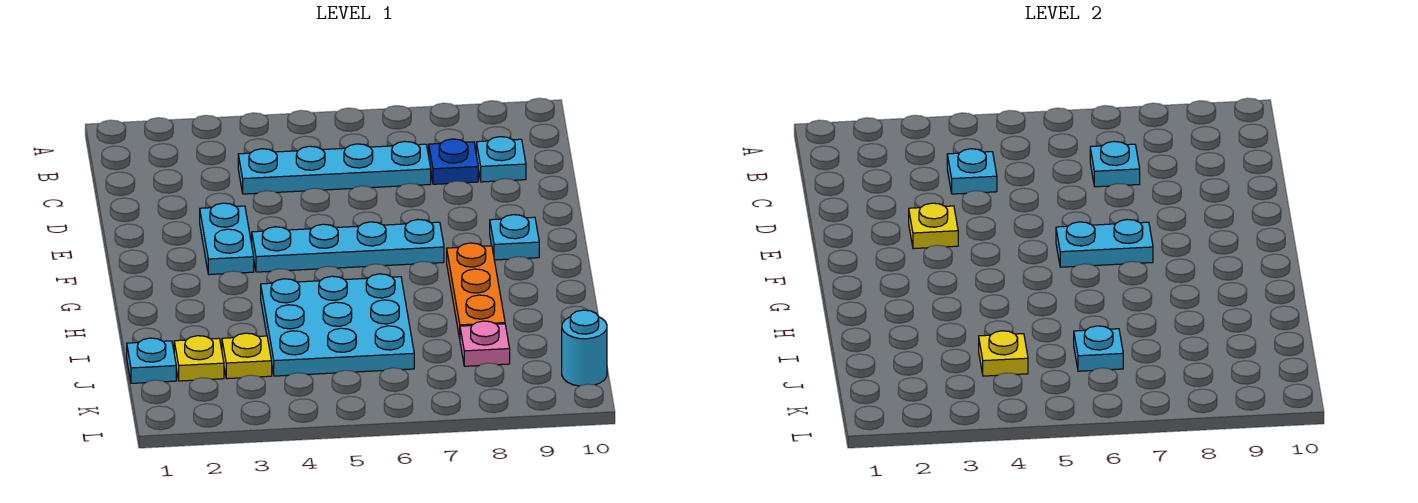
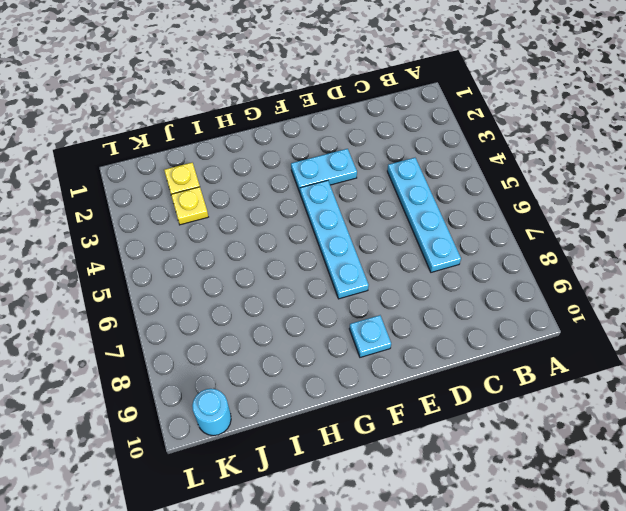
none -> blue 1x1 plate [429,139,478,184]
none -> cyan 1x1 plate [476,137,526,182]
none -> orange 1x3 plate [447,243,505,338]

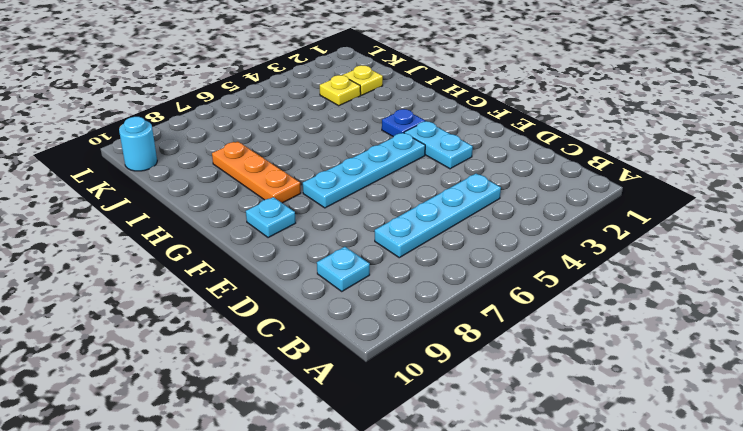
blue 1x1 plate [382,109,425,137] -> blue 1x1 plate moved to [429,139,478,184]
none -> cyan 3x3 plate [261,274,414,376]
none -> cyan 1x1 plate [127,338,176,383]
none -> pink 1x1 plate [460,321,510,366]

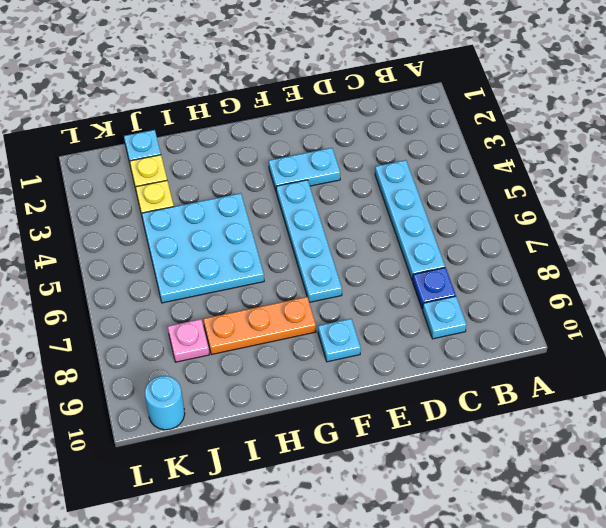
none -> cyan 1x1 plate [947,149,997,194]
none -> cyan 1x1 plate [1090,141,1140,187]
none -> yellow 1x1 plate [909,203,958,249]

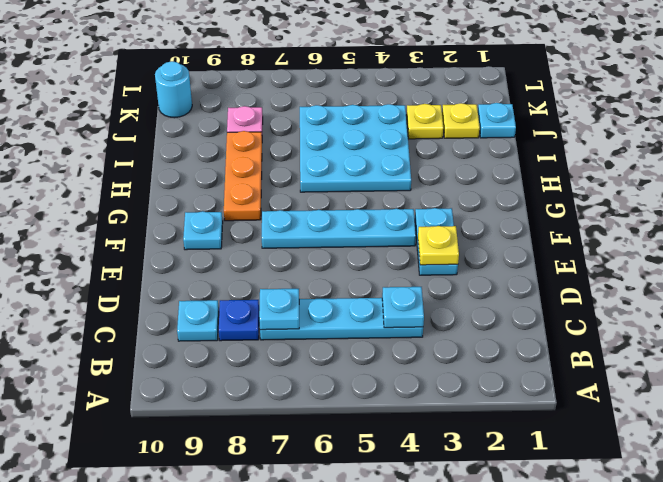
none -> cyan 1x2 plate [1056,220,1153,267]
none -> yellow 1x1 plate [979,331,1028,376]
none -> cyan 1x1 plate [1074,326,1123,371]

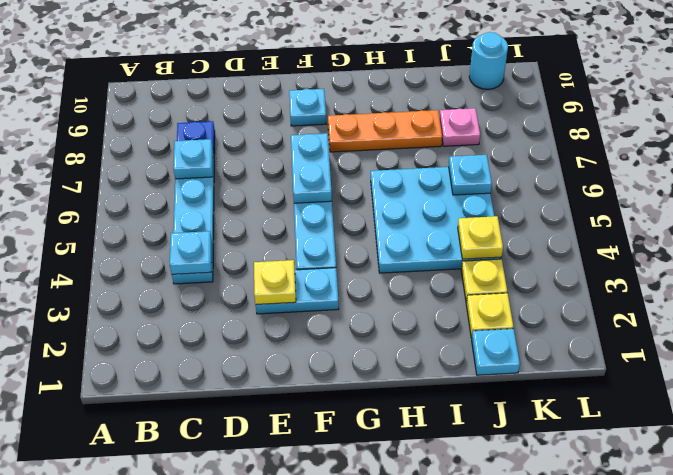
none -> cyan 1x1 plate [476,137,526,182]

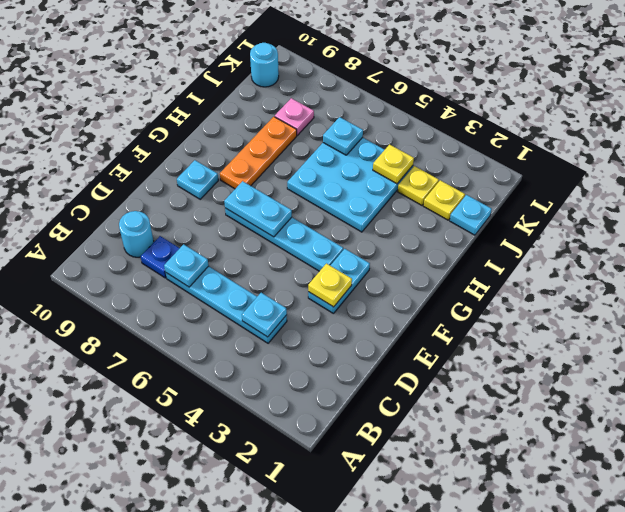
cyan 1x1 round brick [119,211,154,257] -> cyan 1x1 plate [476,137,526,182]

